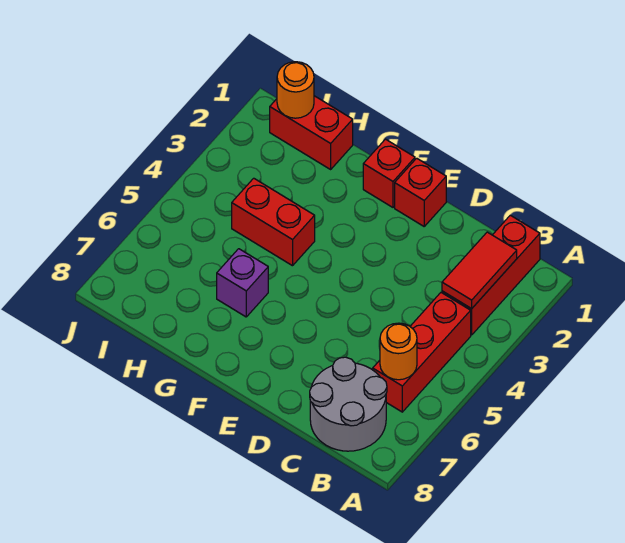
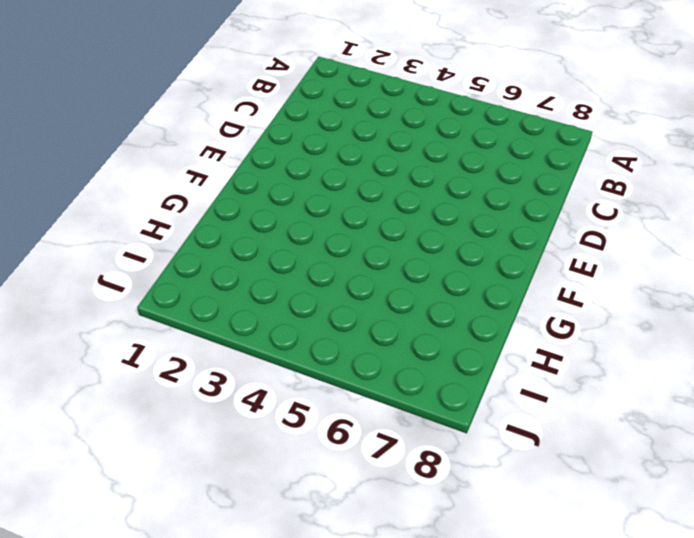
none -> red 1x3 brick [442,215,540,335]
none -> red 1x3 brick [373,293,471,412]

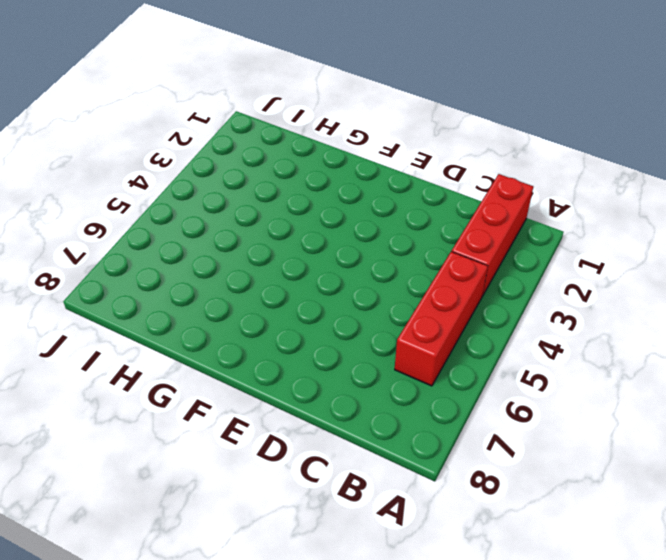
none -> grey 2x2 round brick [310,357,387,451]
none -> red 1x1 brick [395,158,446,226]

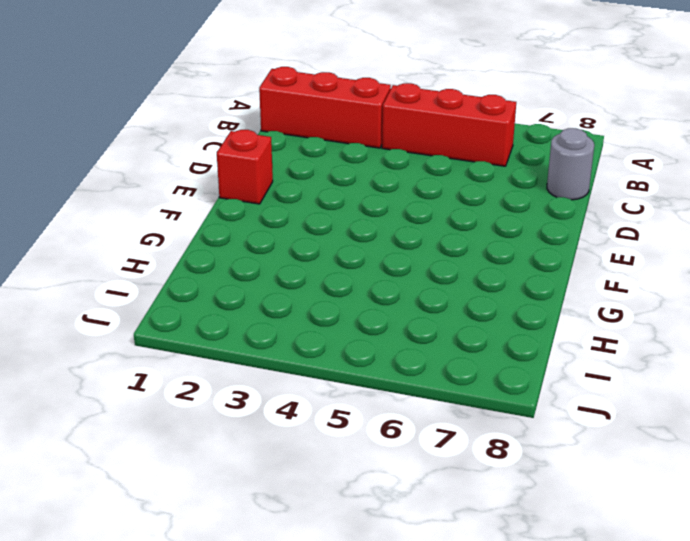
grey 1x1 round brick [547,128,594,200] -> grey 2x2 round brick [310,357,387,451]
none -> red 1x1 brick [363,139,415,207]
none -> red 1x2 brick [232,178,315,266]

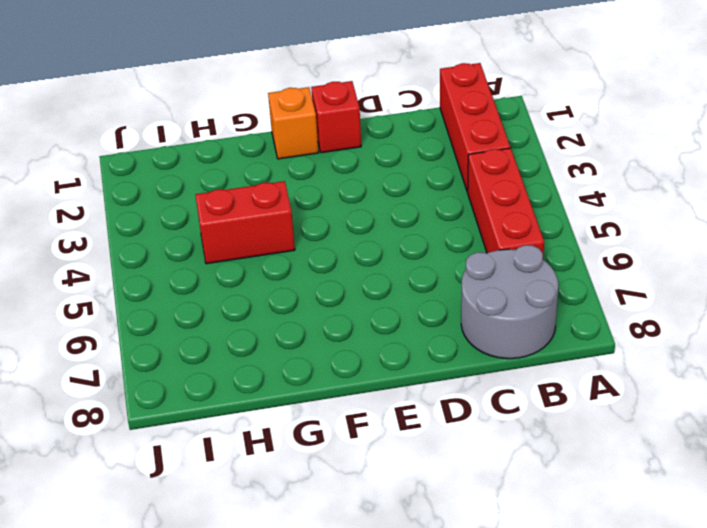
orange 1x1 brick [268,87,319,159] -> red 1x1 brick [363,139,415,207]
none -> purple 1x1 brick [217,249,268,317]
none -> red 1x2 brick [270,96,353,169]

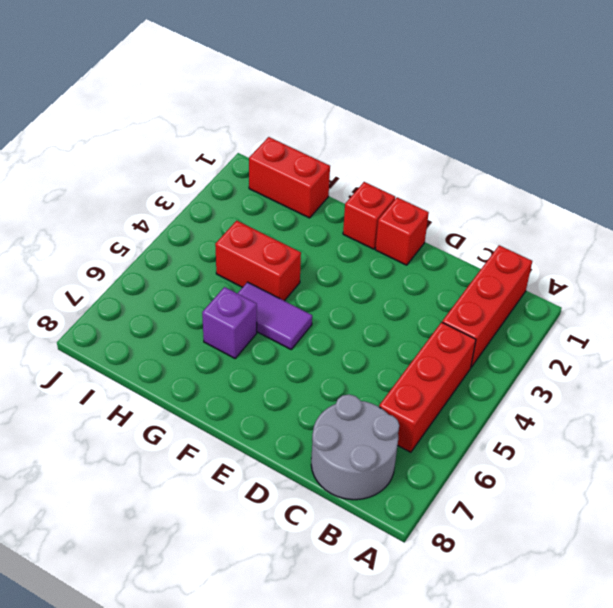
purple 1x2 tile [238,282,312,349] -> none
none -> red 1x2 tile [442,232,517,309]
none -> orange 1x1 round brick [380,323,417,380]

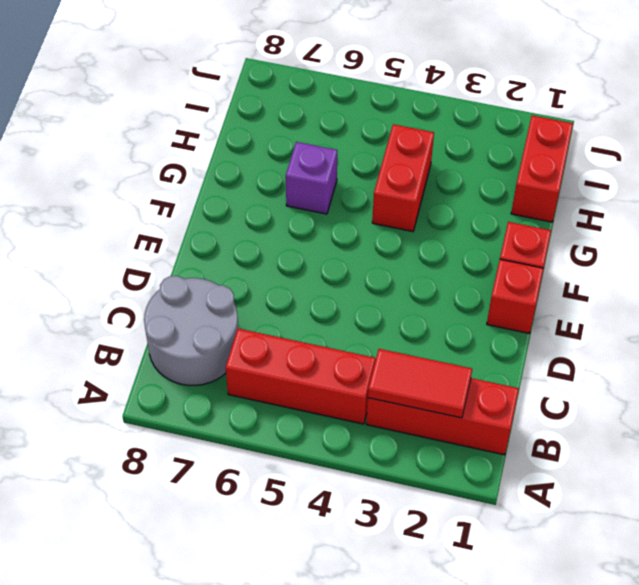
none -> orange 1x1 round brick [380,323,417,380]
none -> orange 1x1 round brick [277,62,314,118]

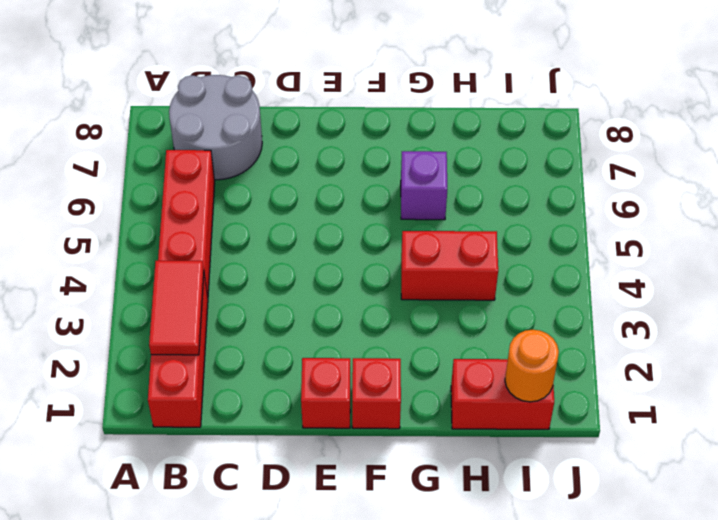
none -> orange 1x1 round brick [380,323,417,380]

